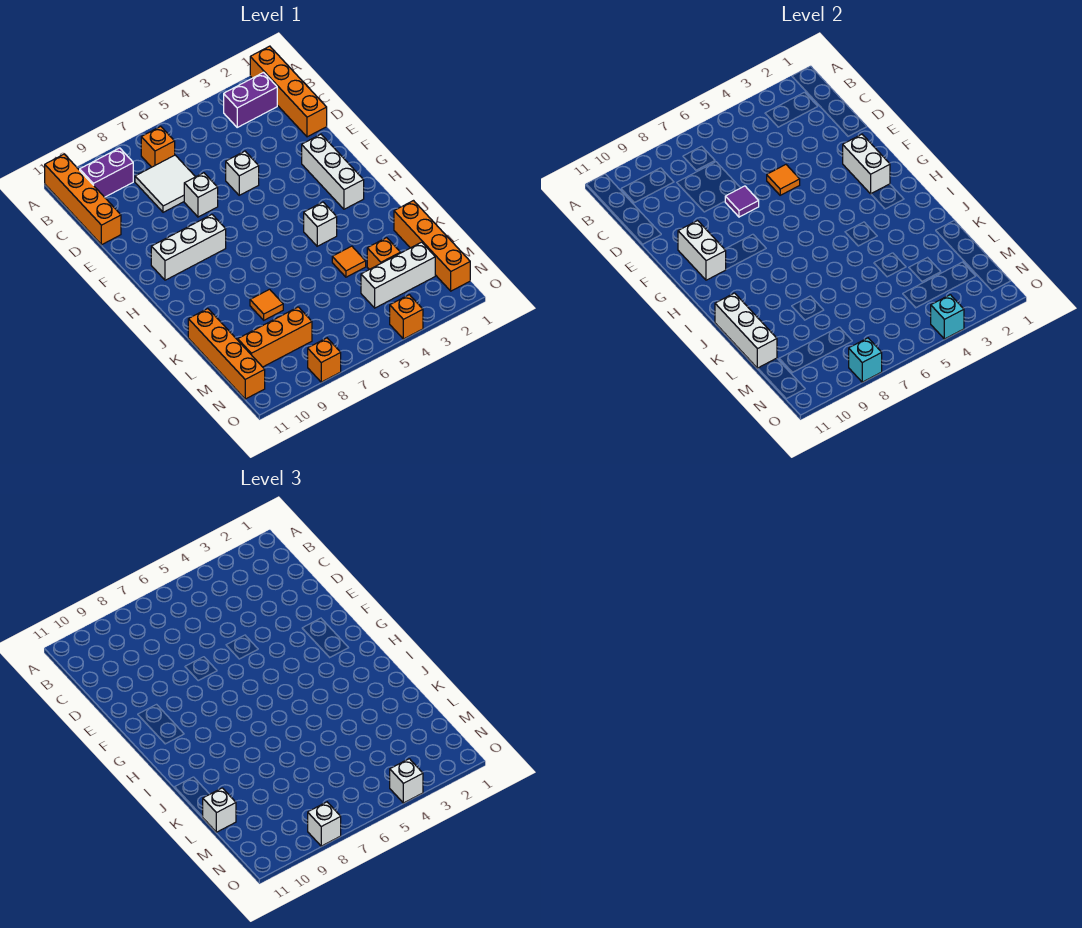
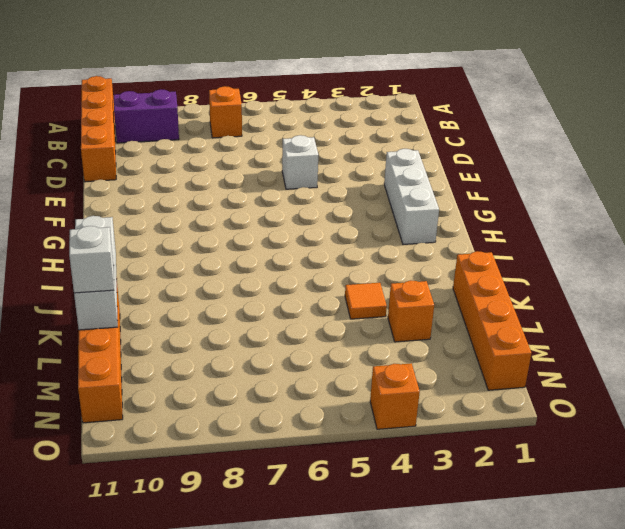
none -> orange 1x4 brick [250,46,327,137]
none -> purple 1x2 brick [224,73,277,127]
none -> white 2x2 tile [135,155,195,212]
none -> white 1x1 brick [184,173,218,217]

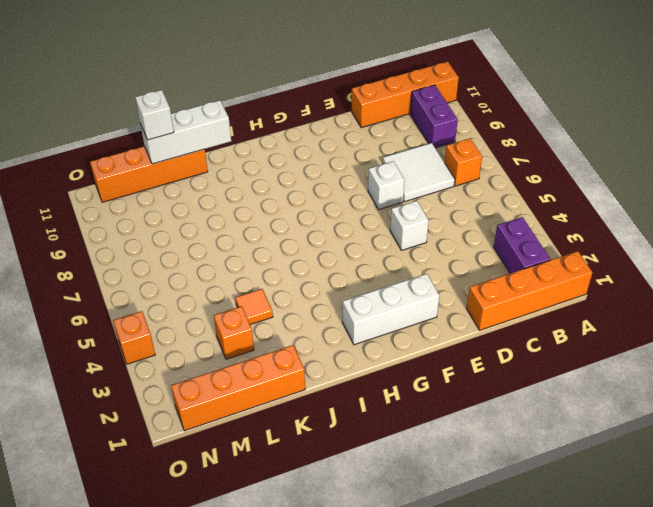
none -> white 1x3 brick [151,215,226,280]
none -> white 1x1 brick [304,202,337,246]
none -> orange 1x1 tile [250,289,283,320]
none -> white 1x3 brick [361,242,435,308]

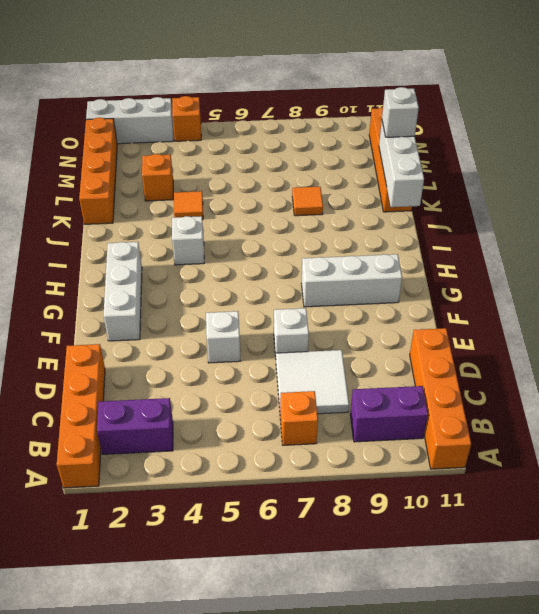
white 1x3 brick [86,97,173,144] -> white 1x3 brick moved to [361,242,435,308]
none -> orange 1x3 brick [238,307,312,367]
none -> orange 1x1 brick [308,338,341,382]
none -> orange 1x1 tile [767,165,800,195]
none -> purple 1x1 tile [725,186,759,217]

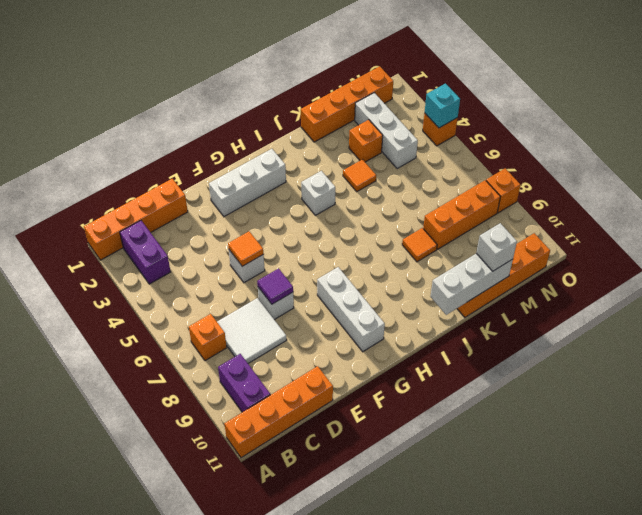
orange 1x3 brick [423,180,500,249] -> orange 1x3 brick turned to [238,307,312,367]
none -> white 1x2 brick [843,134,890,194]
none -> white 1x2 brick [678,221,726,280]
none -> cyan 1x1 brick [849,338,882,382]
none -> white 1x1 brick [390,759,423,803]

